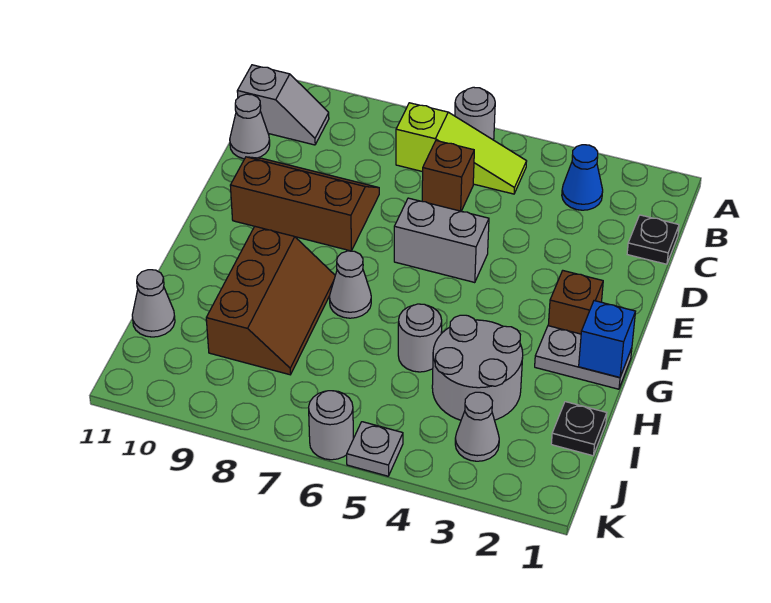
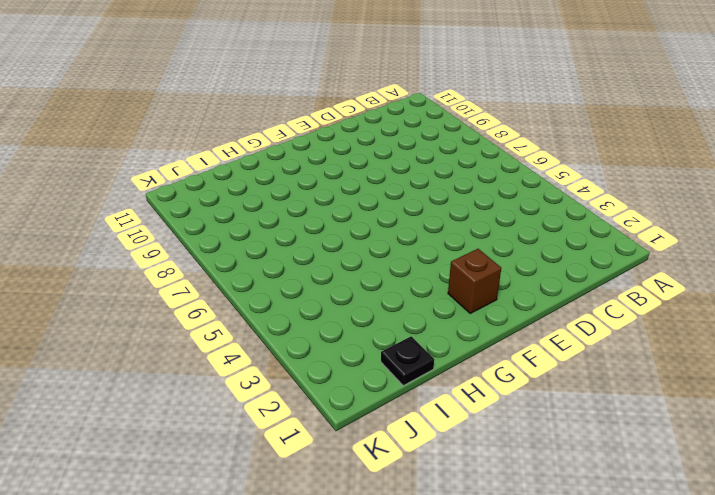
none -> grey 1x1 round brick [455,87,495,140]
none -> blue 1x1 cone [562,145,603,210]
none -> lime 1x3 slope [396,103,527,194]

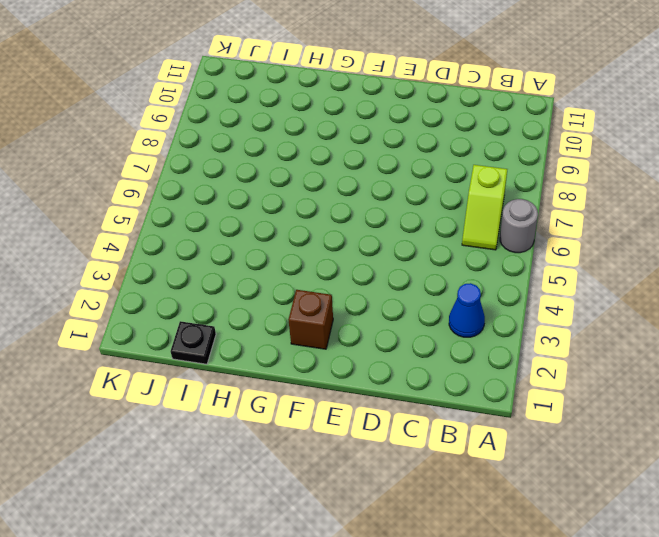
lime 1x2 slope [462,165,507,250] -> lime 1x3 slope [396,103,527,194]
none -> grey 1x2 slope [237,65,329,145]
none -> black 1x1 plate [627,215,679,264]
none -> brown 1x1 brick [422,141,474,211]

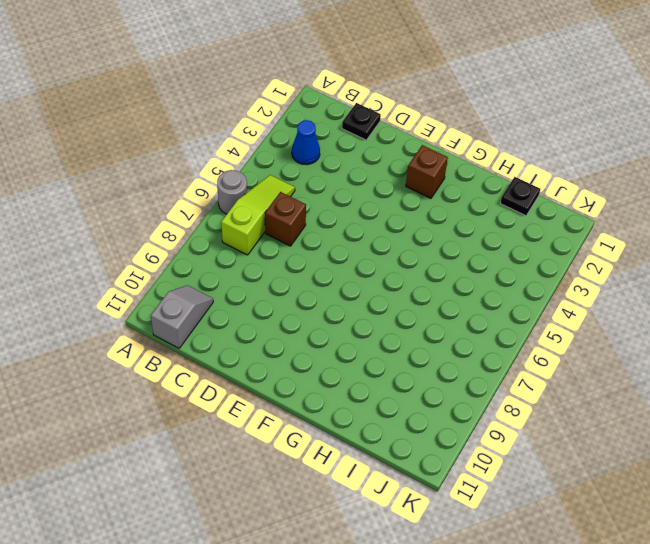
none -> grey 1x1 cone [230,94,270,159]
none -> brown 2x3 slope [230,157,379,251]
none -> grey 1x2 brick [394,198,489,283]

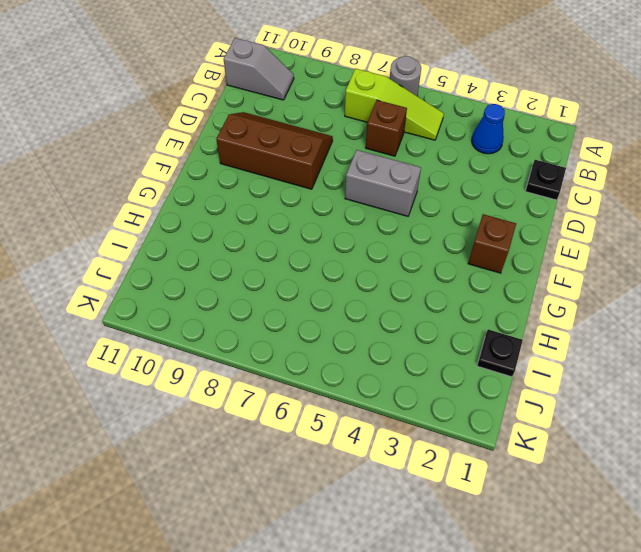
none -> grey 1x1 cone [230,94,270,159]
none -> grey 1x2 plate [535,326,632,389]
none -> grey 1x1 cone [329,251,371,318]

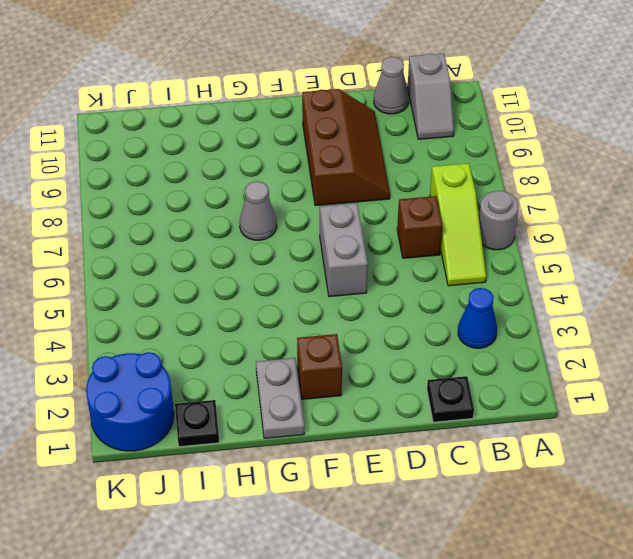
blue 2x2 round brick [86,352,174,451] -> none
none -> brown 2x3 slope [206,226,335,375]
none -> grey 2x2 round brick [432,315,523,420]
none -> grey 1x1 round brick [398,304,442,372]

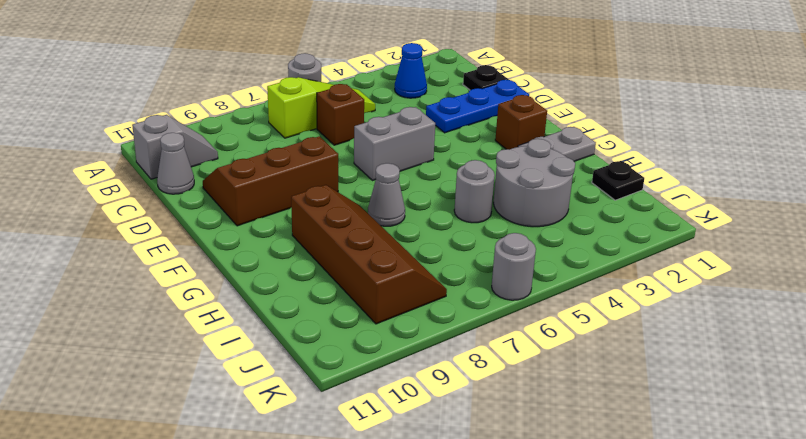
blue 1x3 plate [426,80,529,133] -> none
brown 2x4 slope [291,185,447,324] -> brown 2x3 slope [206,226,335,375]
none -> grey 1x1 cone [132,270,175,337]
none -> grey 1x1 cone [455,392,499,461]
none -> grey 1x1 plate [347,422,403,476]

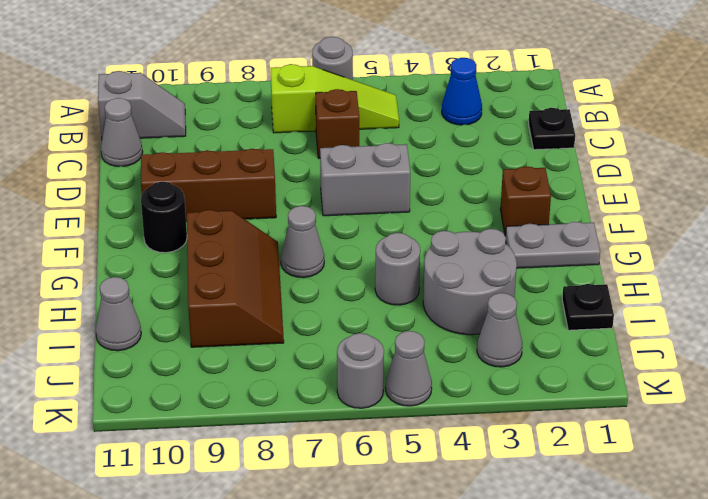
black 1x1 round brick [141,182,187,253] -> none
grey 1x1 cone [386,331,432,406] -> grey 1x1 plate [347,422,403,476]
none -> blue 1x1 brick [579,301,636,378]

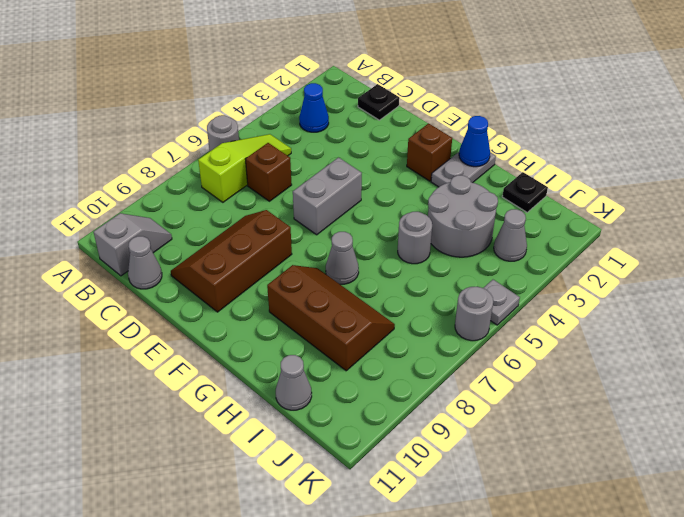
blue 1x1 cone [459,116,490,167] -> blue 1x1 brick [579,301,636,378]

